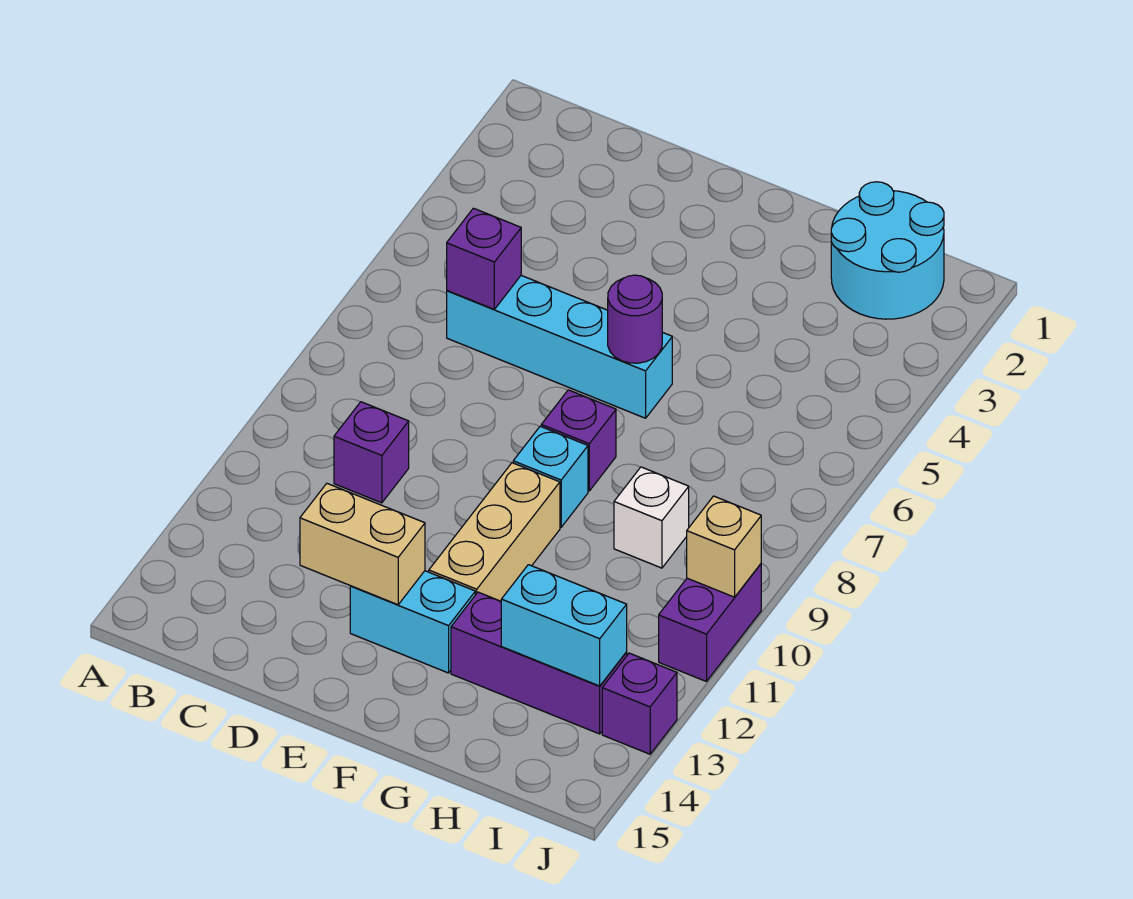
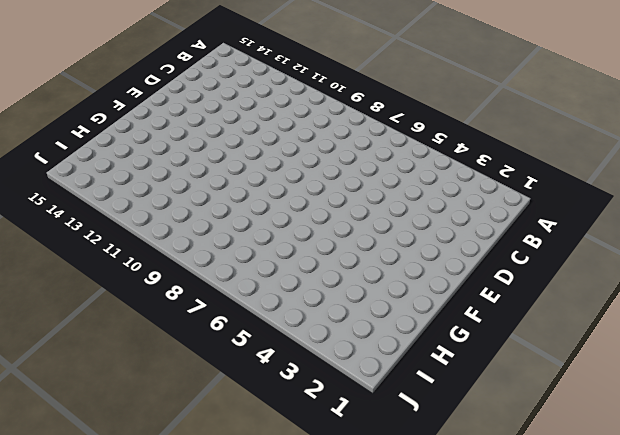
none -> cyan 1x4 brick [447,276,672,418]
none -> purple 1x1 brick [334,402,409,503]
none -> cyan 1x2 brick [350,571,475,673]

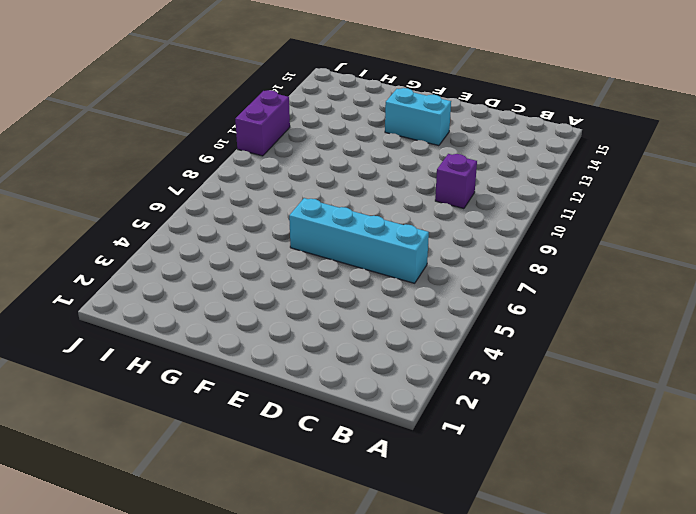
none -> purple 1x1 brick [541,390,616,491]
none -> cyan 1x1 brick [513,426,588,527]
none -> tan 1x3 brick [429,463,560,601]

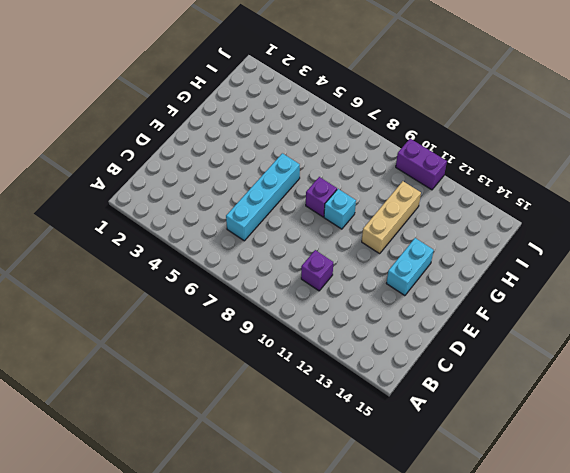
tan 1x3 brick [362,181,421,254] -> tan 1x3 brick turned to [429,463,560,601]
none -> purple 1x3 brick [451,592,627,734]
none -> cyan 2x2 round brick [831,182,944,319]
none -> white 1x1 brick [614,467,689,568]

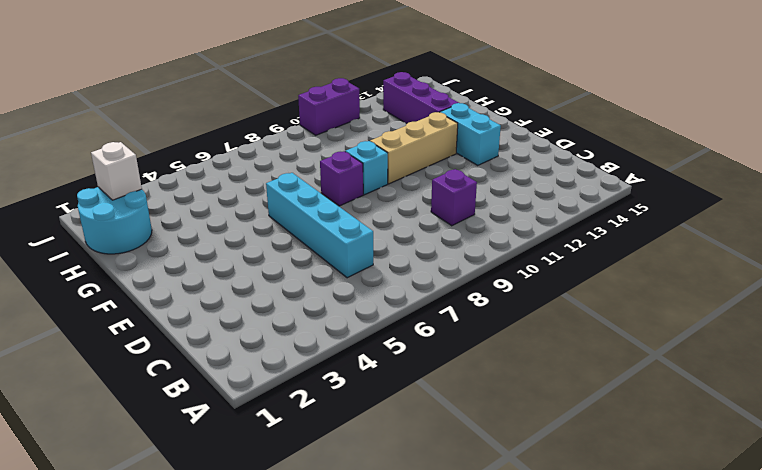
white 1x1 brick [91,142,142,200] -> white 1x1 brick moved to [614,467,689,568]
none -> purple 1x1 brick [602,653,677,754]
none -> purple 1x1 brick [447,208,521,309]
none -> tan 1x2 brick [300,484,425,605]

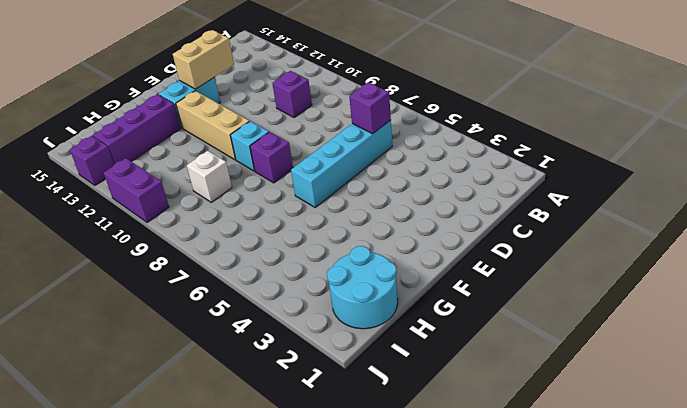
none -> purple 1x1 round brick [608,275,662,363]
none -> cyan 1x2 brick [501,565,627,686]
none -> tan 1x1 brick [687,496,761,597]

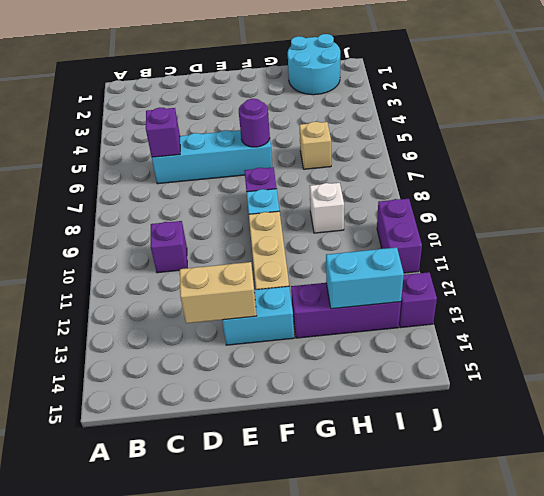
tan 1x1 brick [300,122,331,169] -> tan 1x1 brick moved to [687,496,761,597]

